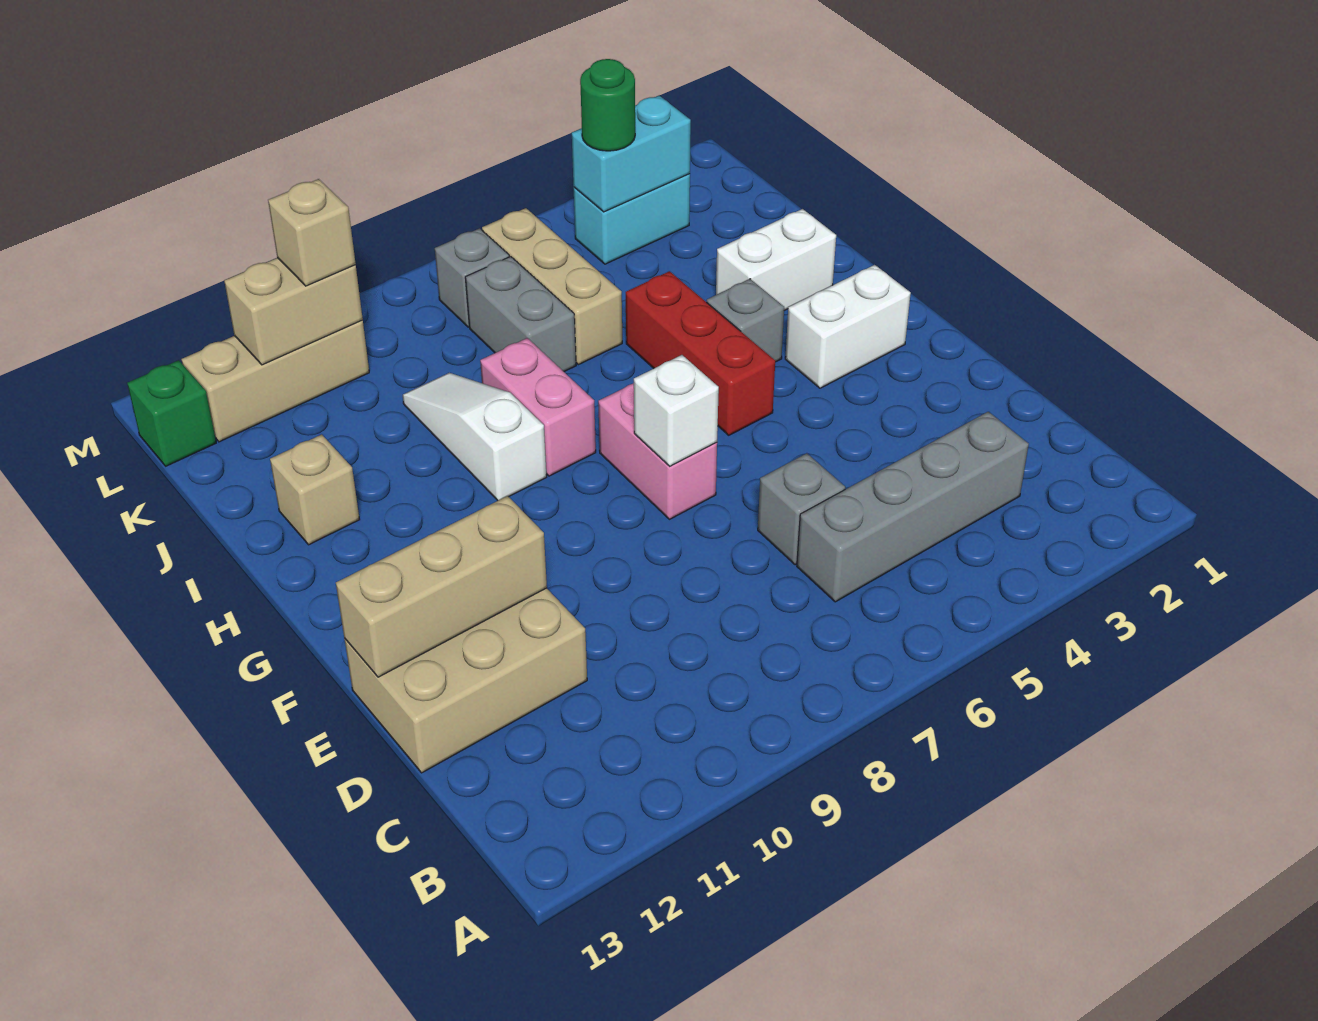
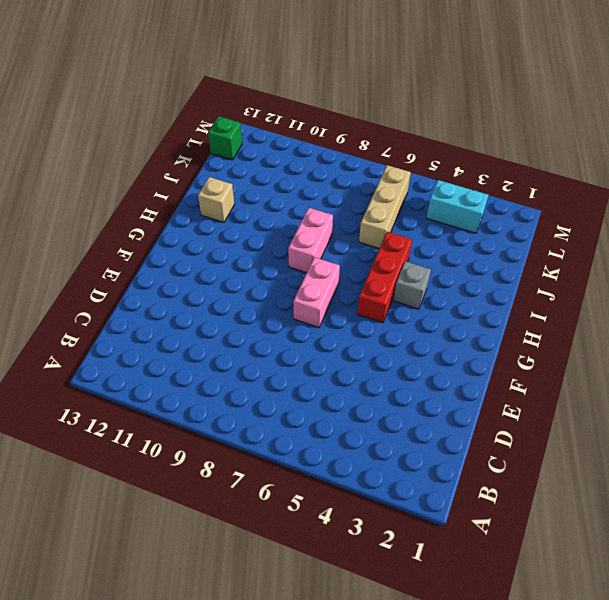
none -> grey 1x4 brick [797,412,1029,602]
none -> grey 1x1 brick [758,453,845,565]
none -> tan 2x3 brick [344,588,587,773]

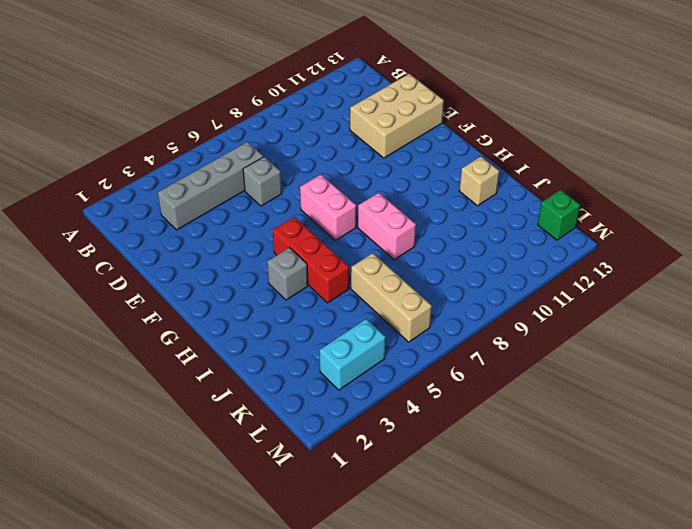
none -> white 1x2 brick [785,265,911,388]
none -> white 1x3 slope [403,373,547,500]
none -> white 1x2 brick [716,209,836,311]

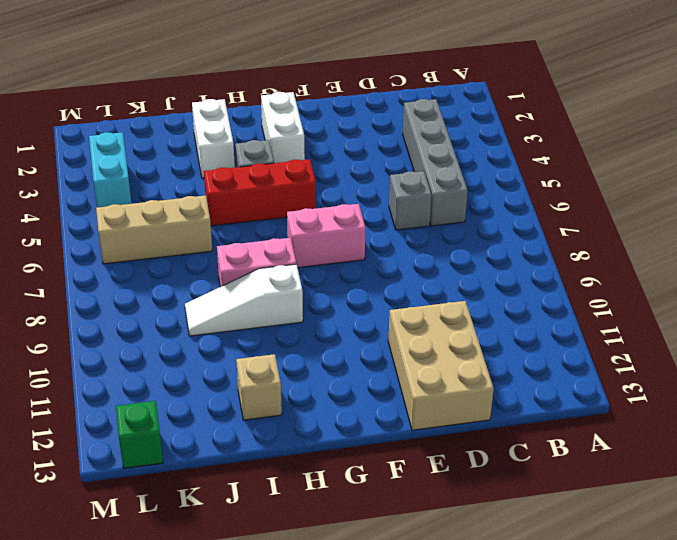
none -> grey 1x2 brick [465,256,576,372]
none -> grey 1x1 brick [435,228,509,327]
none -> tan 1x3 brick [182,321,369,442]

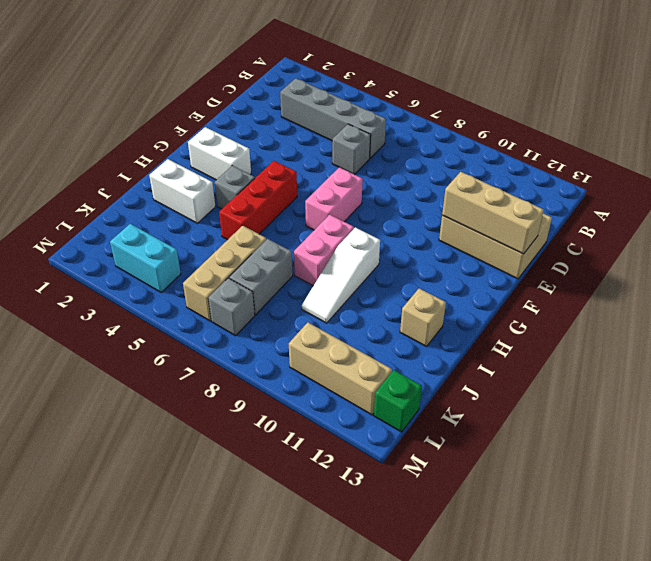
none -> white 1x1 brick [634,355,719,466]
none -> cyan 1x2 brick [572,96,691,212]
none -> tan 1x2 brick [224,258,363,365]

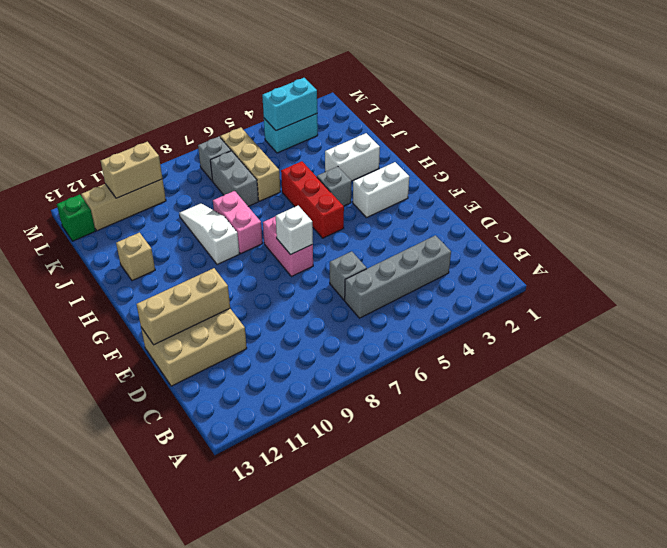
none -> green 1x1 round brick [580,59,635,151]
none -> tan 1x1 brick [268,179,356,286]

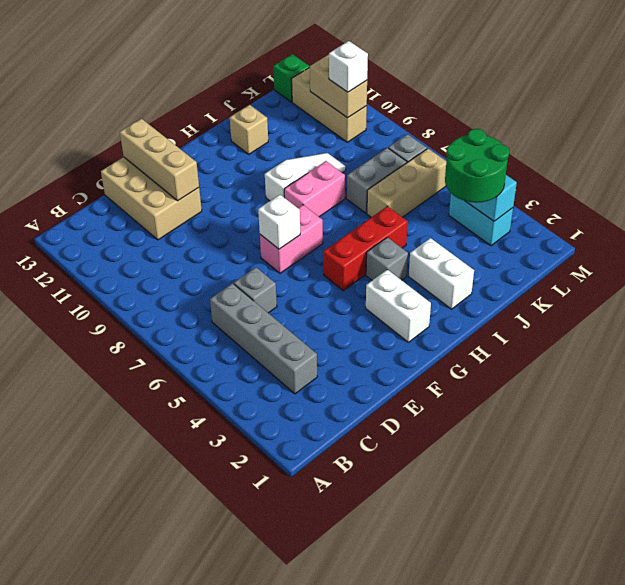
green 2x2 round brick [445,129,509,203] -> green 1x1 round brick [580,59,635,151]
white 1x1 brick [329,41,368,92] -> tan 1x1 brick [268,179,356,286]

